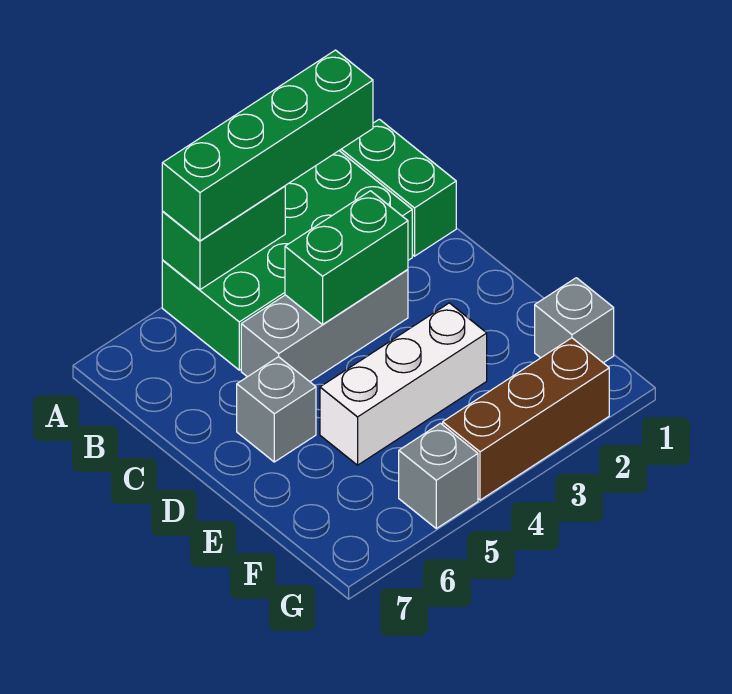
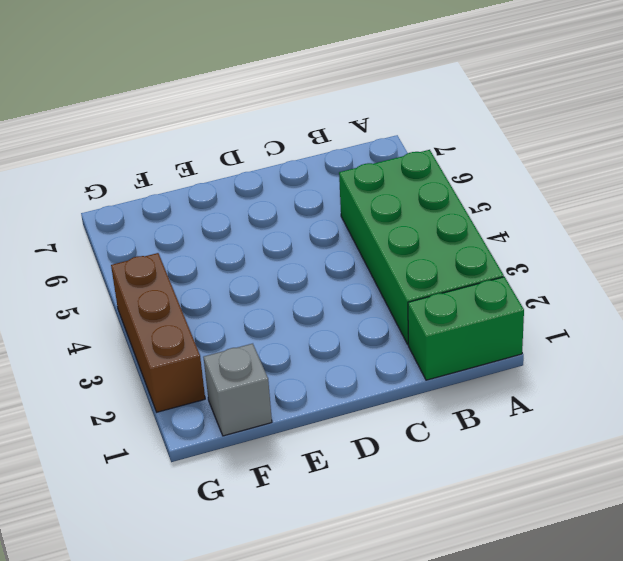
none -> grey 1x3 brick [241,269,408,382]
none -> grey 1x1 brick [237,357,316,462]

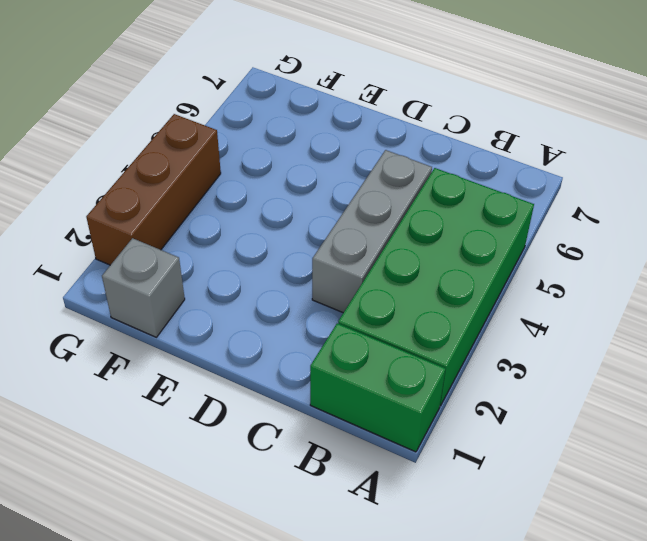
none -> grey 1x1 brick [237,357,316,462]
none -> white 1x3 brick [320,303,487,465]

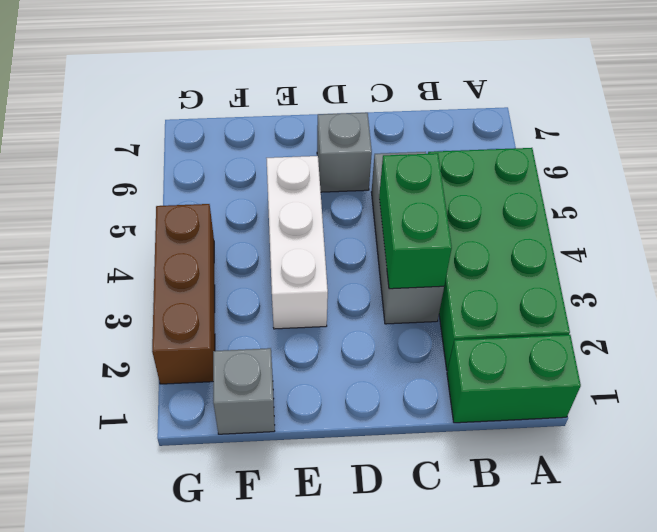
none -> grey 1x1 brick [399,423,478,528]
none -> green 1x2 brick [162,186,285,290]

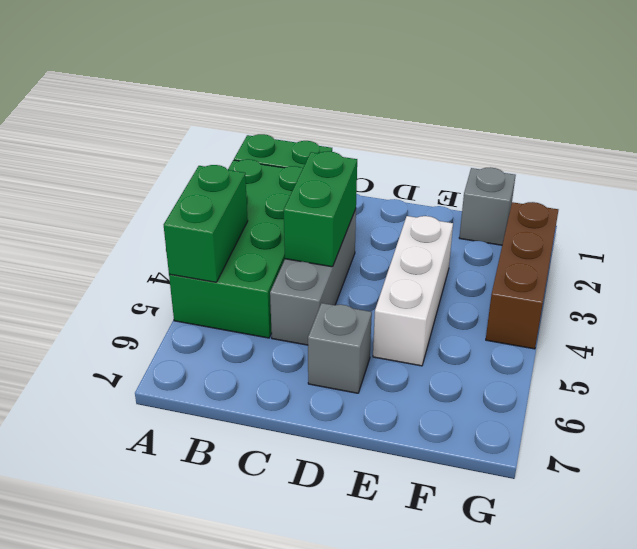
none -> grey 1x1 brick [399,423,478,528]
none -> green 1x4 brick [162,50,373,241]

